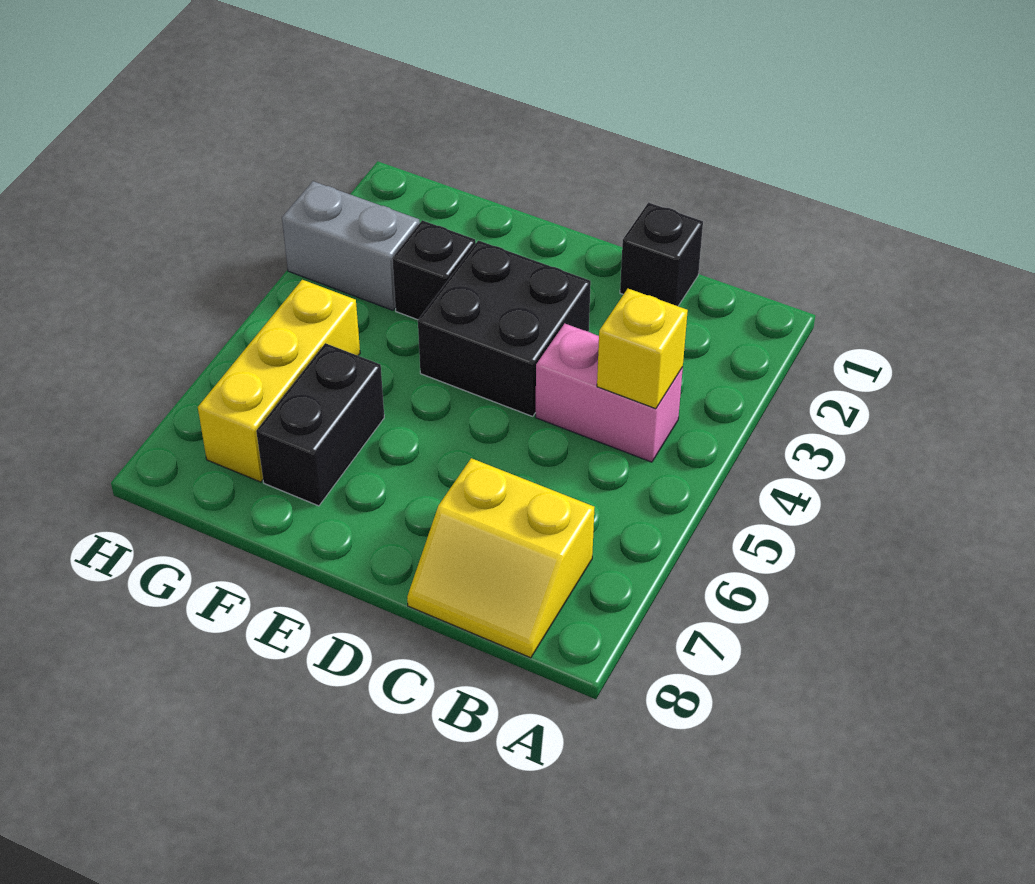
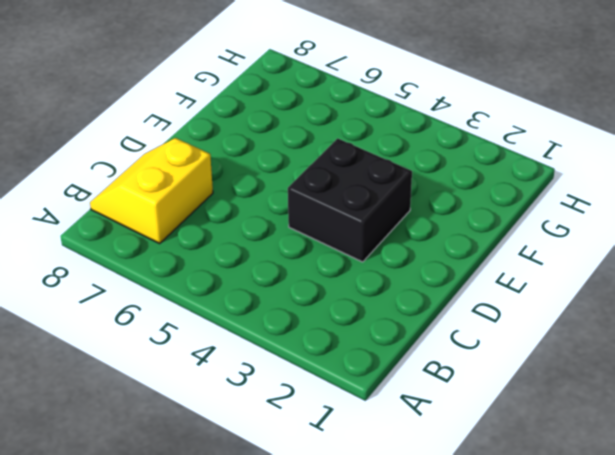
none -> pink 1x2 brick [536,324,683,462]
none -> black 1x1 brick [620,203,703,306]

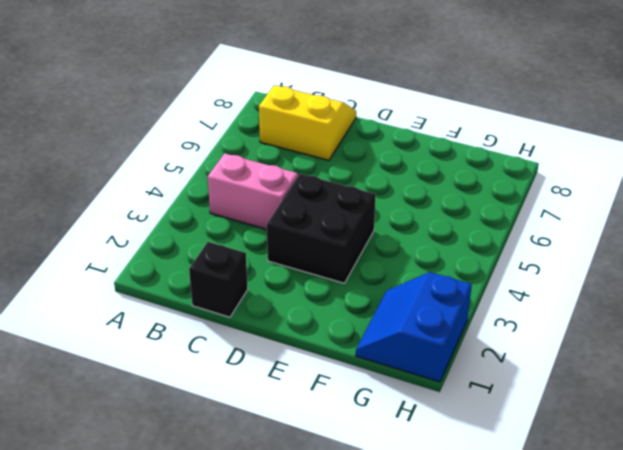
blue 2x2 slope [356,272,472,382] -> none
none -> black 1x1 brick [392,220,476,320]
none -> black 1x2 brick [256,343,384,506]

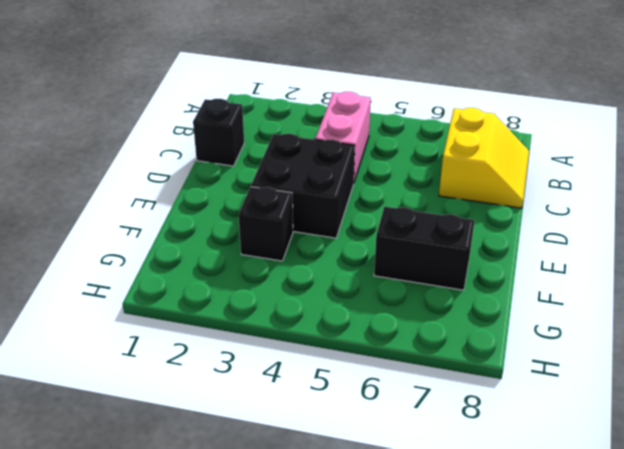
none -> grey 1x2 brick [282,181,420,310]
none -> yellow 1x3 brick [198,280,360,482]

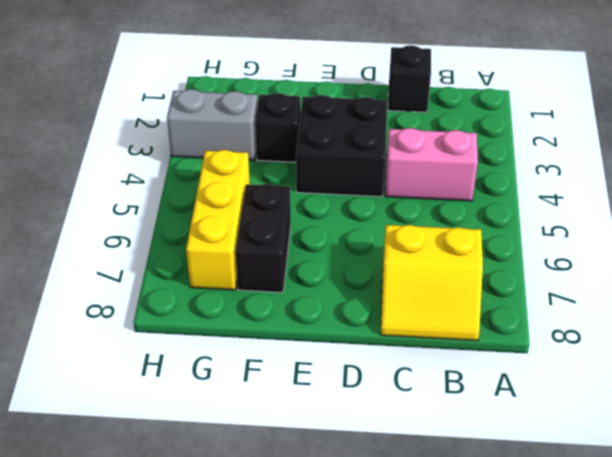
none -> yellow 1x1 brick [597,289,688,409]

